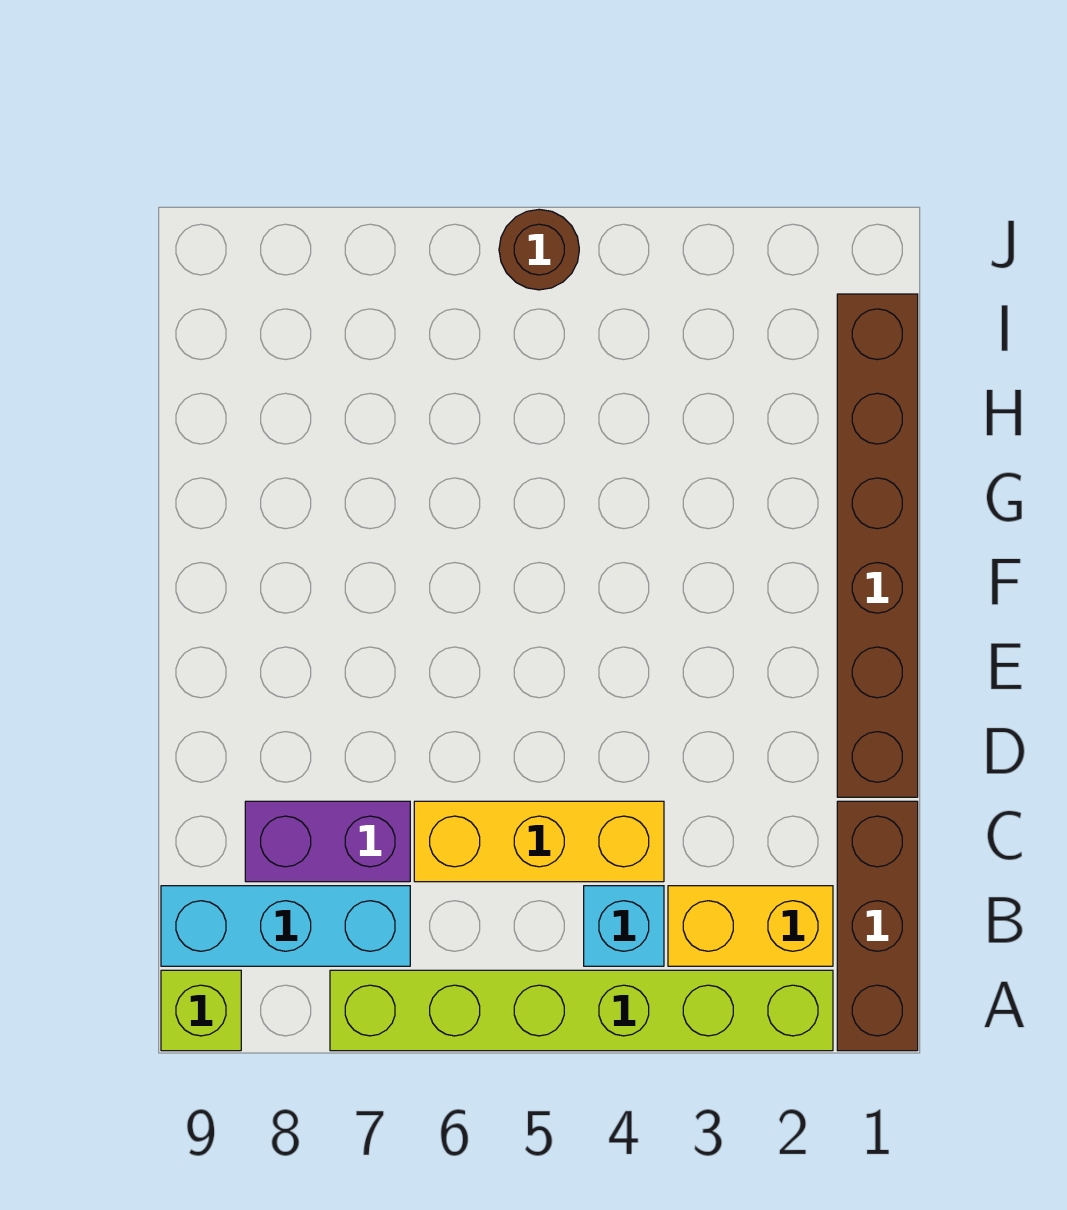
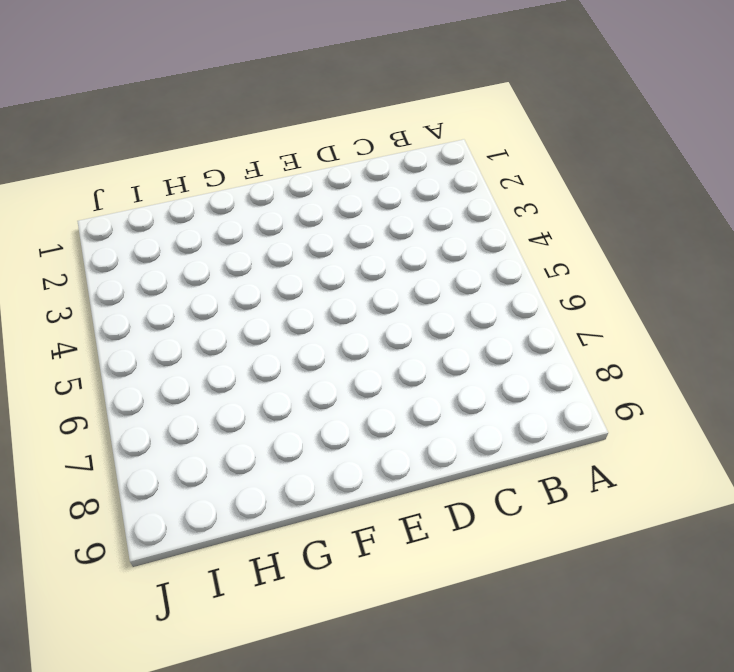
none -> brown 1x3 brick [837,801,918,1051]
none -> lime 1x6 brick [330,970,833,1051]

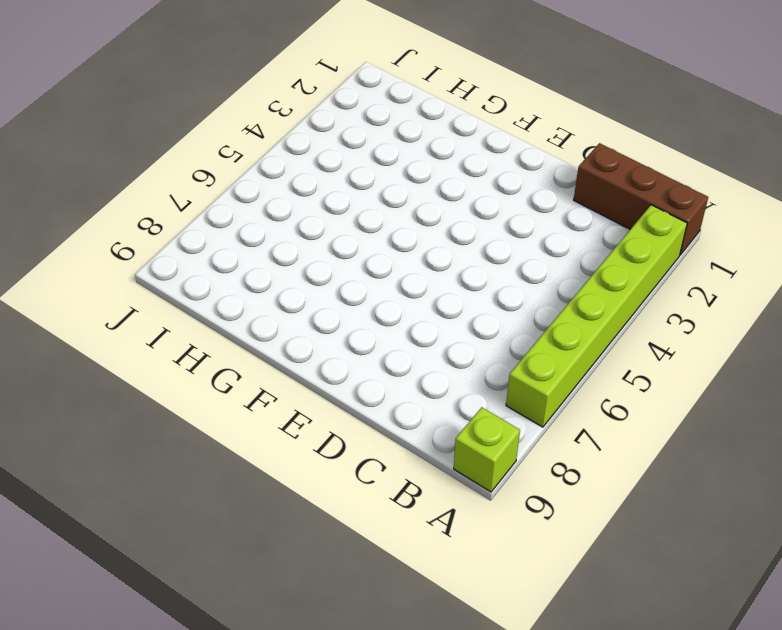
none -> yellow 1x2 brick [668,886,833,966]
none -> cyan 1x1 brick [584,886,664,966]

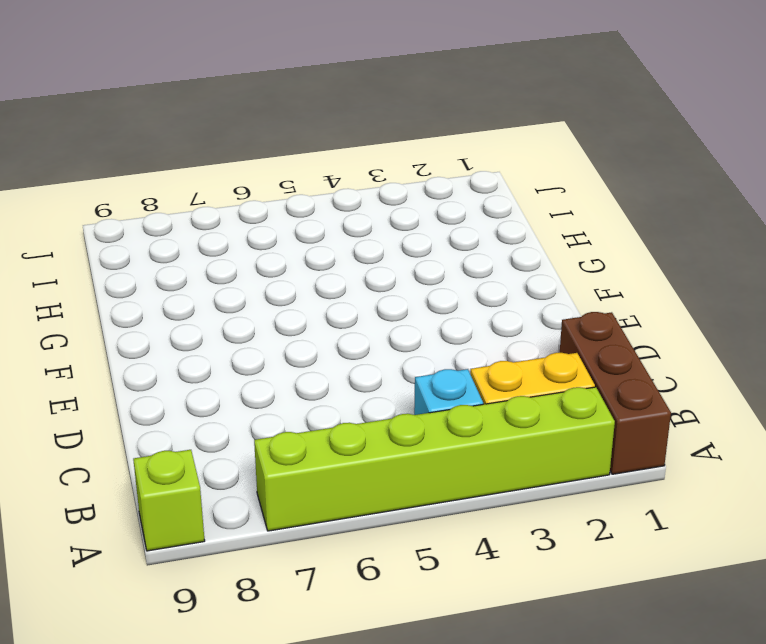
none -> cyan 1x3 brick [161,886,410,966]
none -> yellow 1x3 brick [414,801,664,882]

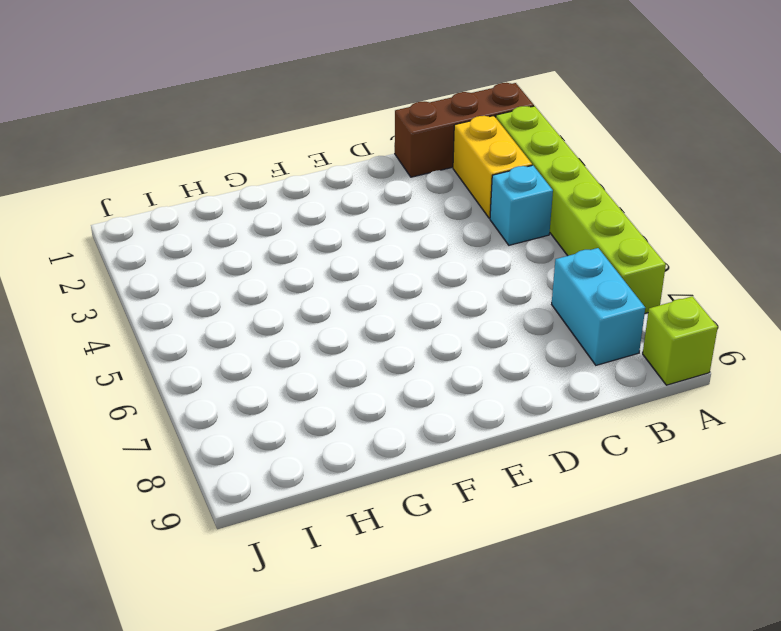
cyan 1x2 brick [552,248,645,365] -> cyan 1x3 brick [161,886,410,966]
none -> yellow 1x3 brick [414,801,664,882]
none -> purple 1x2 brick [245,801,410,882]

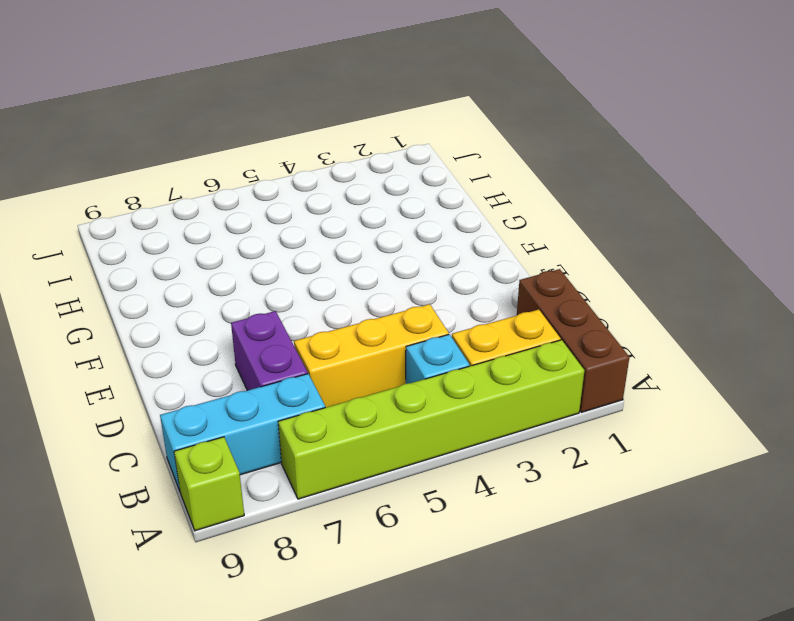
purple 1x2 brick [231,311,308,390] -> purple 1x2 brick turned to [245,801,410,882]
none -> brown 1x6 brick [837,294,918,797]
none -> brown 1x1 round brick [499,209,579,290]

